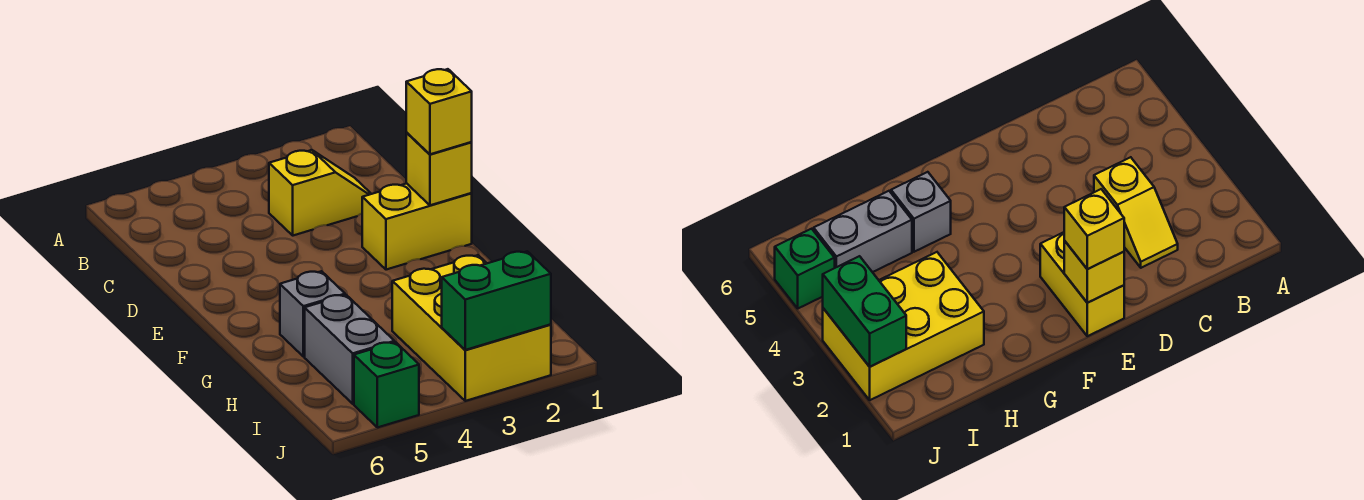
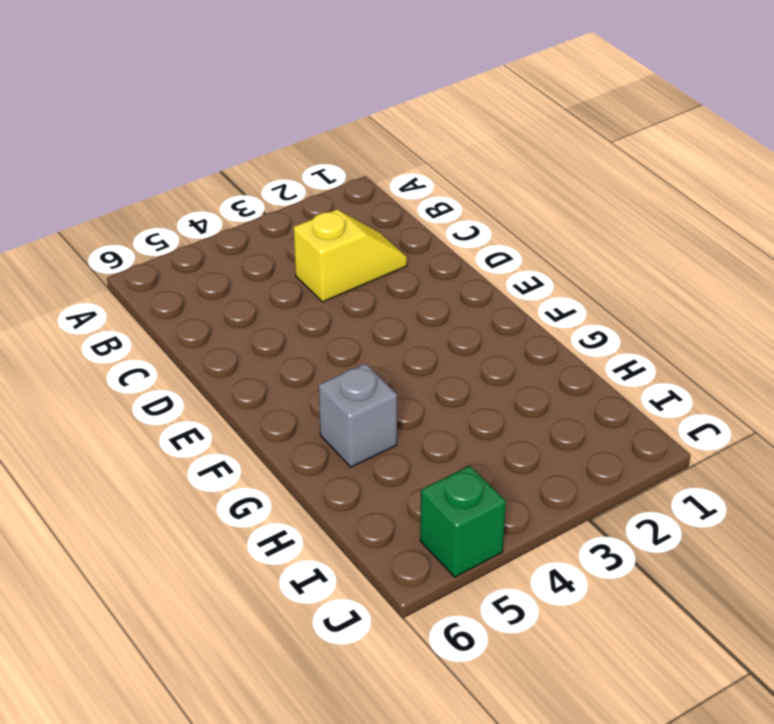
none -> yellow 1x2 brick [362,184,472,270]
none -> yellow 2x3 brick [392,255,551,401]

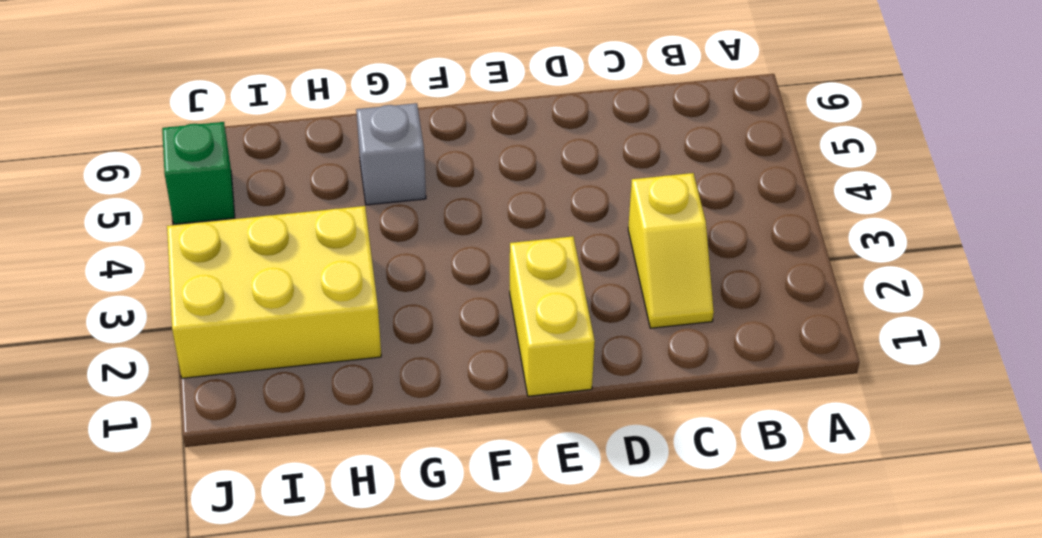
none -> grey 1x2 brick [305,295,395,404]
none -> yellow 1x1 brick [406,133,472,205]

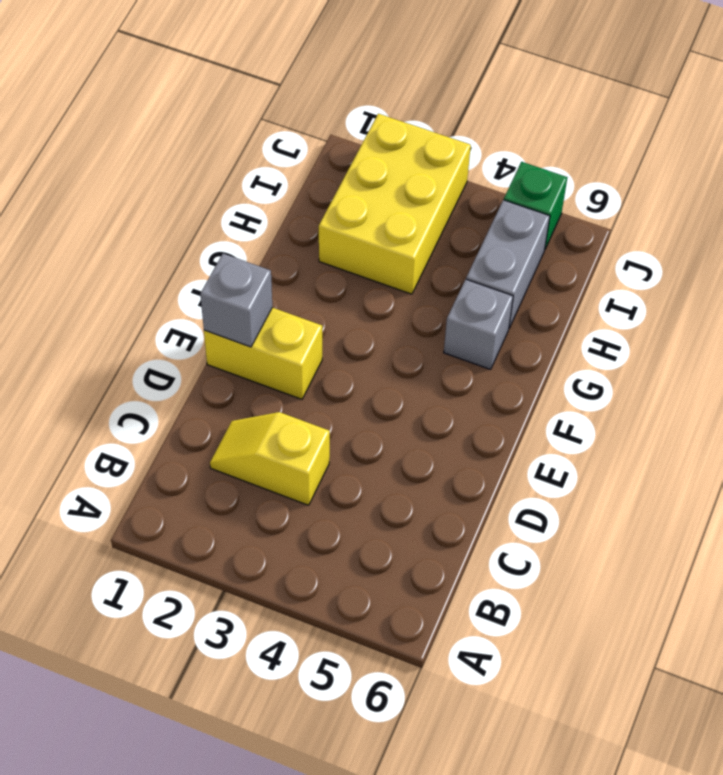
grey 1x1 brick [200,254,272,347] -> yellow 1x1 brick [406,133,472,205]
none -> green 1x2 brick [442,251,551,350]
none -> yellow 1x1 brick [406,69,472,154]

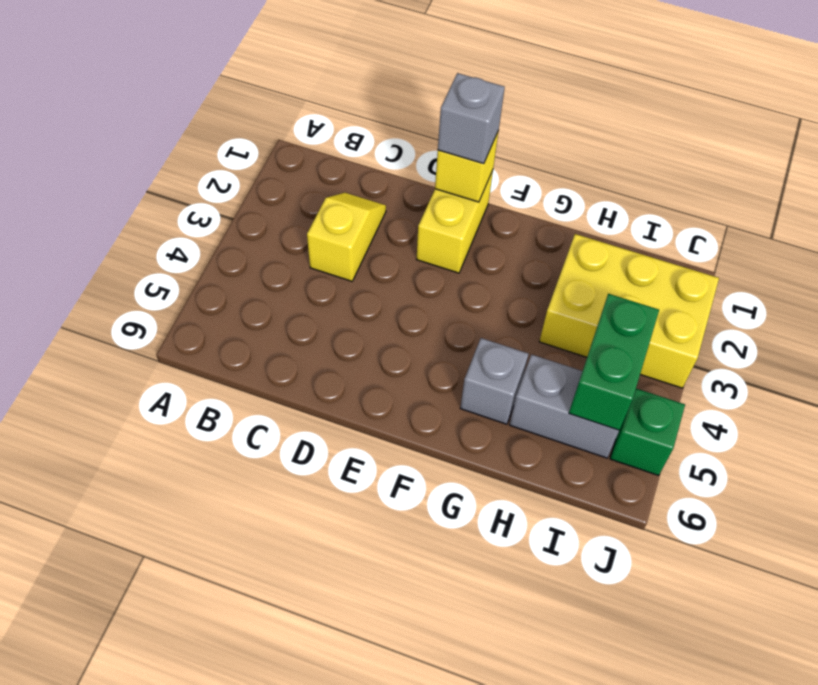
grey 1x1 brick [438,73,505,164] -> yellow 1x1 brick [406,69,472,154]
green 1x2 brick [569,294,659,430] -> green 1x2 brick moved to [442,251,551,350]

